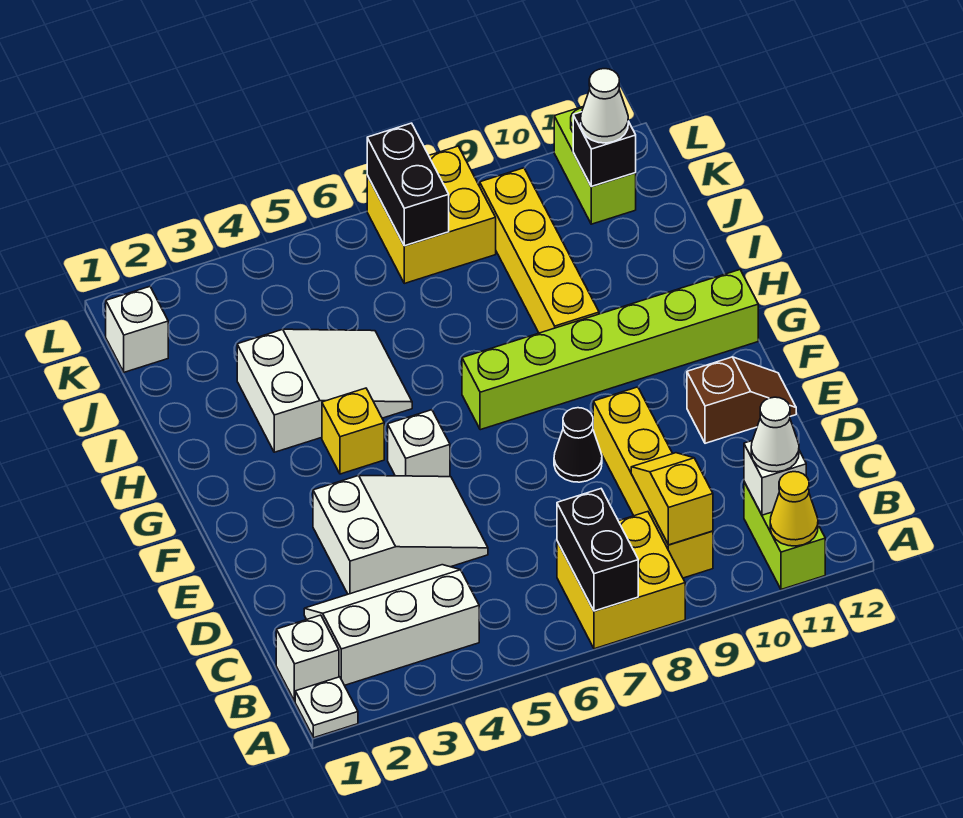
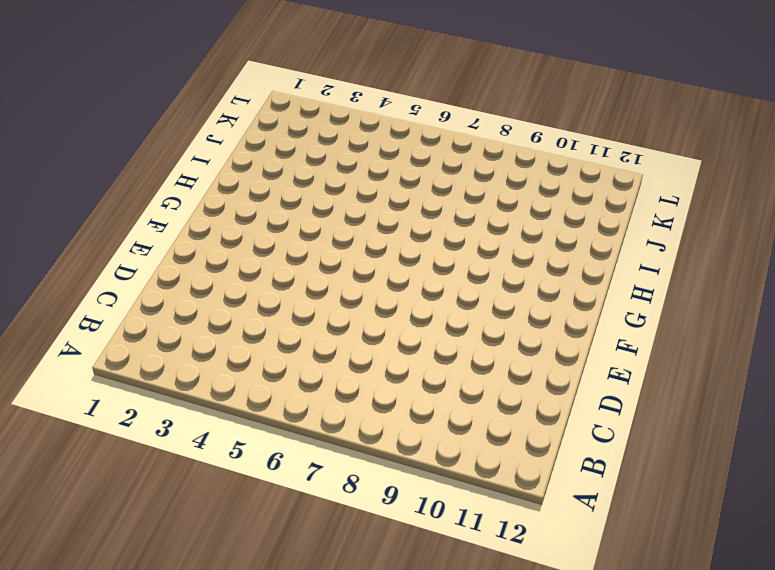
none -> white 1x1 plate [295,677,358,738]
none -> yellow 2x2 brick [557,512,685,649]
none -> lime 1x2 brick [744,482,825,589]

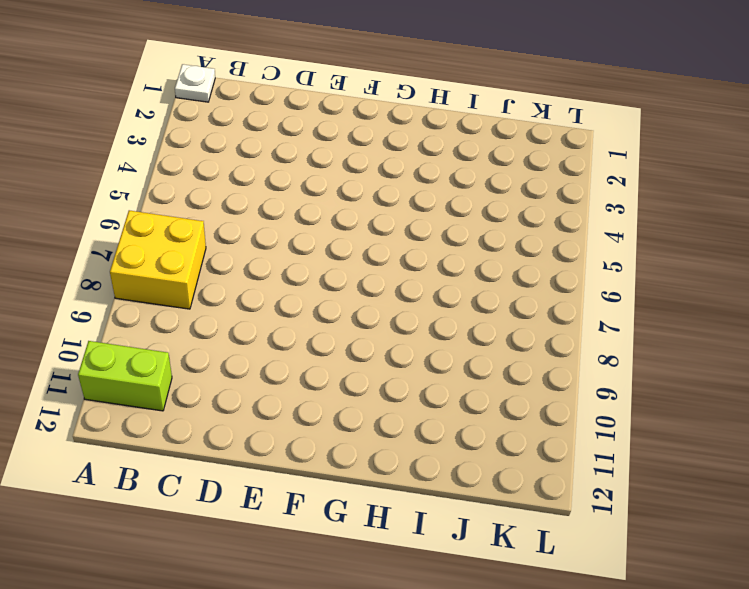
none -> white 1x1 brick [276,615,339,701]
none -> white 2x3 slope [304,565,479,685]
none -> yellow 1x4 brick [593,387,713,578]

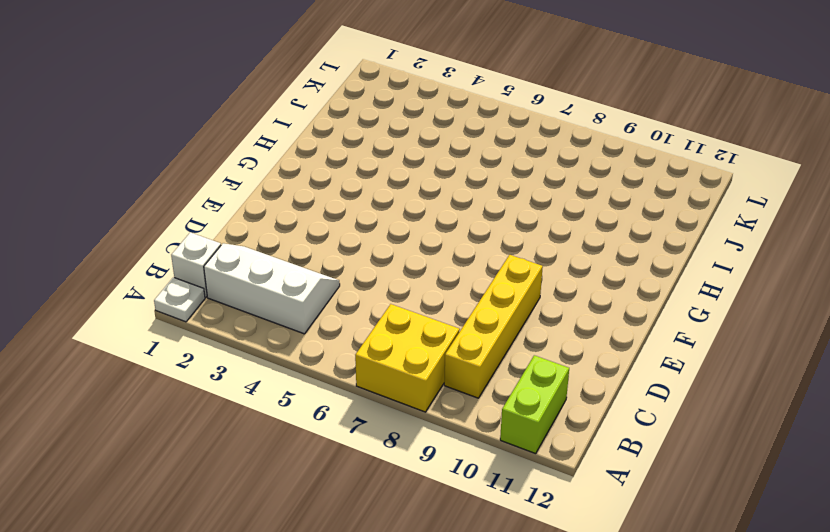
none -> white 2x3 slope [313,475,488,594]
none -> black 1x1 cone [554,408,602,482]
none -> brown 1x2 slope [687,357,796,443]

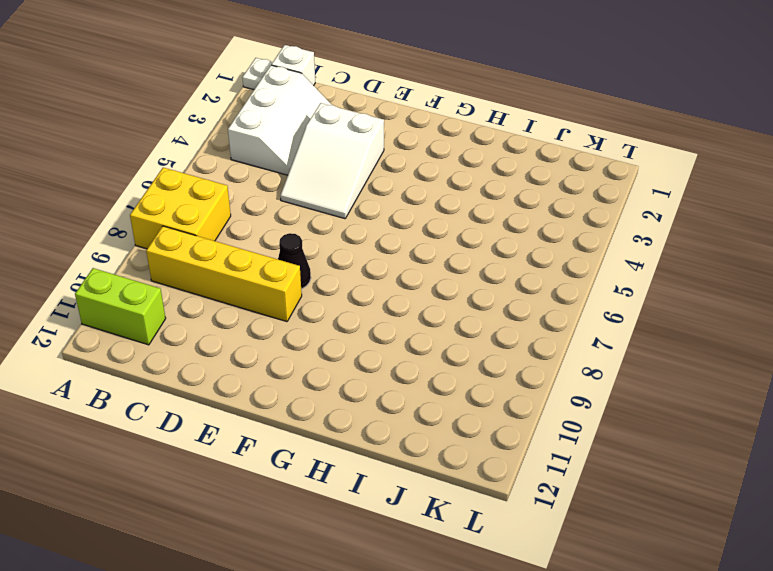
none -> brown 1x2 slope [687,357,796,443]
none -> white 1x1 brick [388,410,450,477]
none -> yellow 1x1 brick [322,388,384,474]

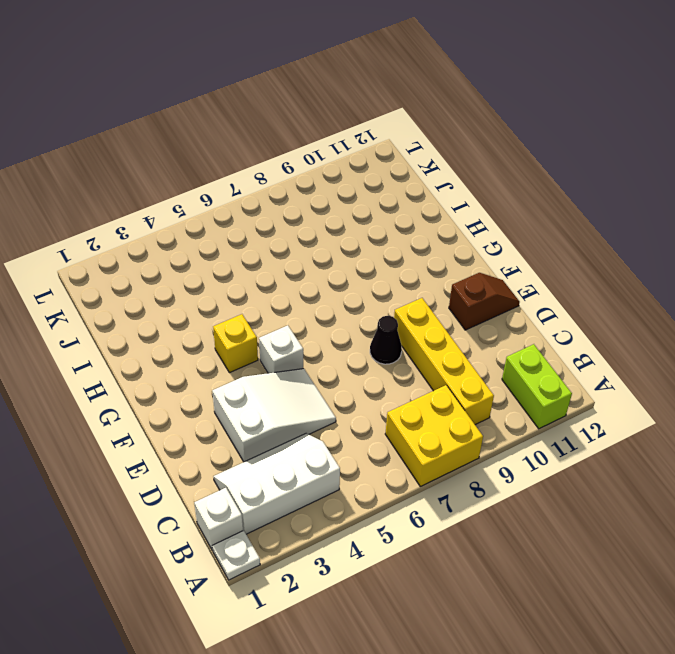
none -> lime 1x6 brick [462,270,758,430]
none -> white 2x3 slope [237,329,412,452]
none -> yellow 1x4 brick [480,168,599,333]

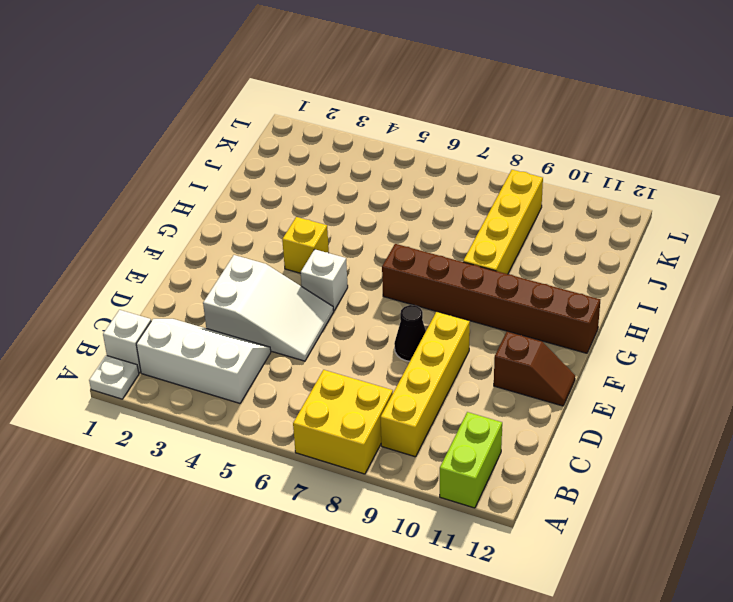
brown 1x6 brick [382,244,600,353] -> lime 1x6 brick [462,270,758,430]
none -> white 2x3 slope [237,329,412,452]
none -> white 1x1 brick [106,287,168,372]
none -> yellow 2x2 brick [367,146,496,283]

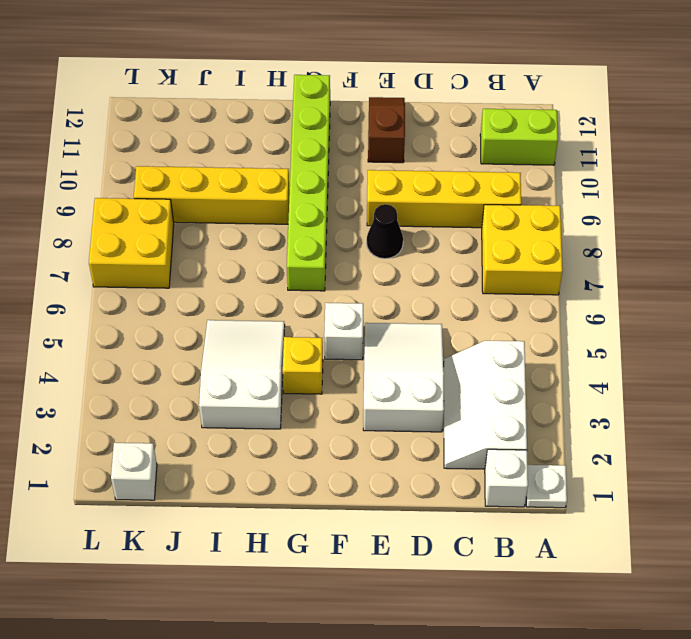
none -> lime 1x2 brick [554,106,636,224]
none -> black 1x2 brick [557,489,638,611]
none -> yellow 1x1 cone [770,472,818,546]

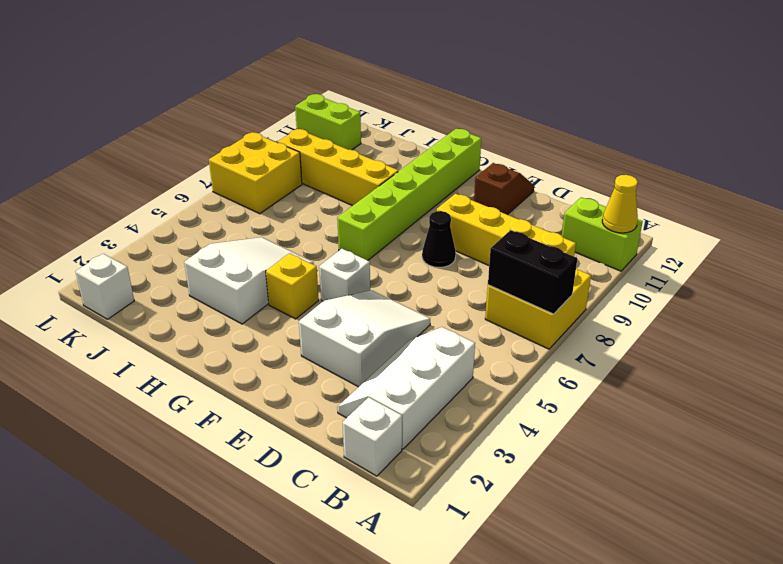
none -> white 1x1 plate [295,677,358,738]
none -> yellow 1x2 slope [631,453,713,545]
none -> white 1x1 brick [744,441,806,515]

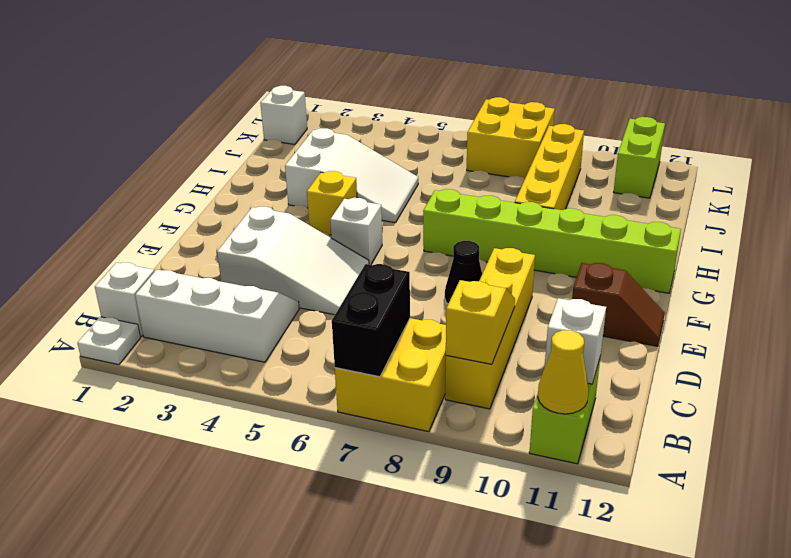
none -> black 1x2 brick [367,123,449,246]
none -> black 1x1 brick [573,112,636,187]
none -> white 1x1 cone [751,397,799,472]

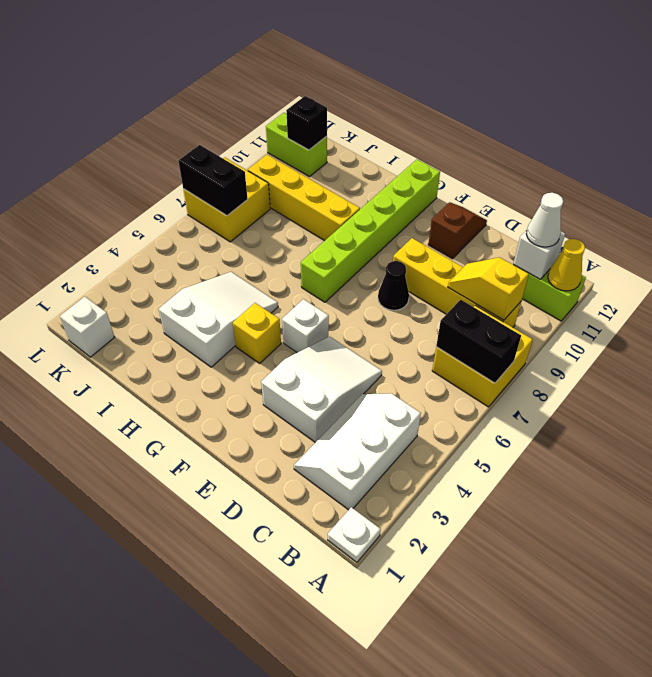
none -> white 1x1 brick [276,615,339,701]
none -> white 1x1 cone [581,69,628,143]

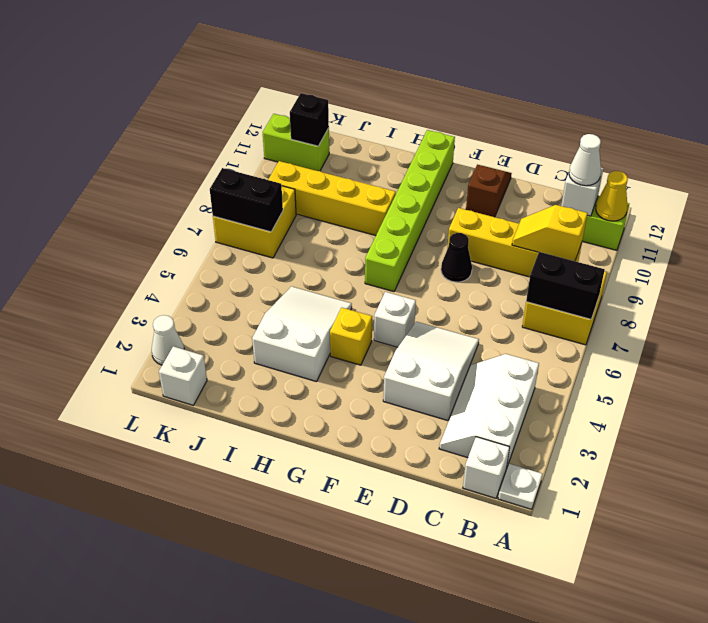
white 1x1 cone [152,315,184,365] -> white 1x1 cone moved to [581,69,628,143]

